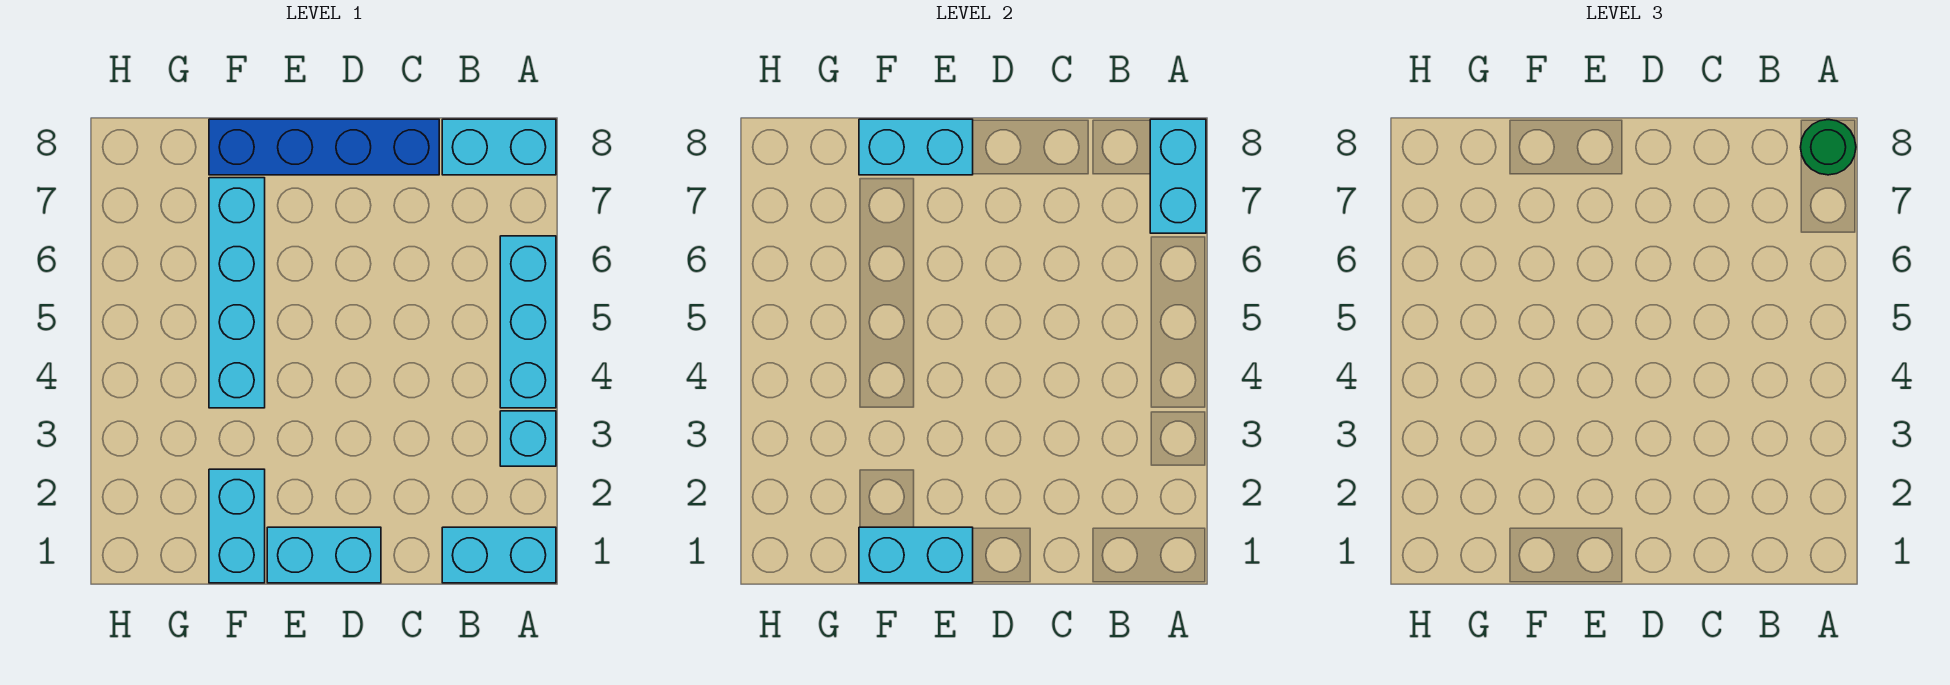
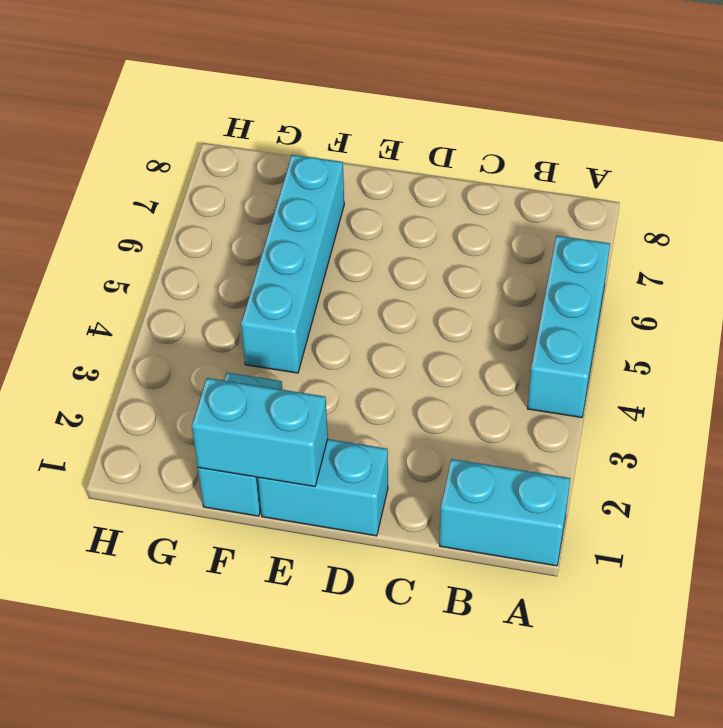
none -> cyan 1x1 brick [500,411,556,466]
none -> cyan 1x2 brick [442,119,556,175]
none -> blue 1x4 brick [209,119,439,175]

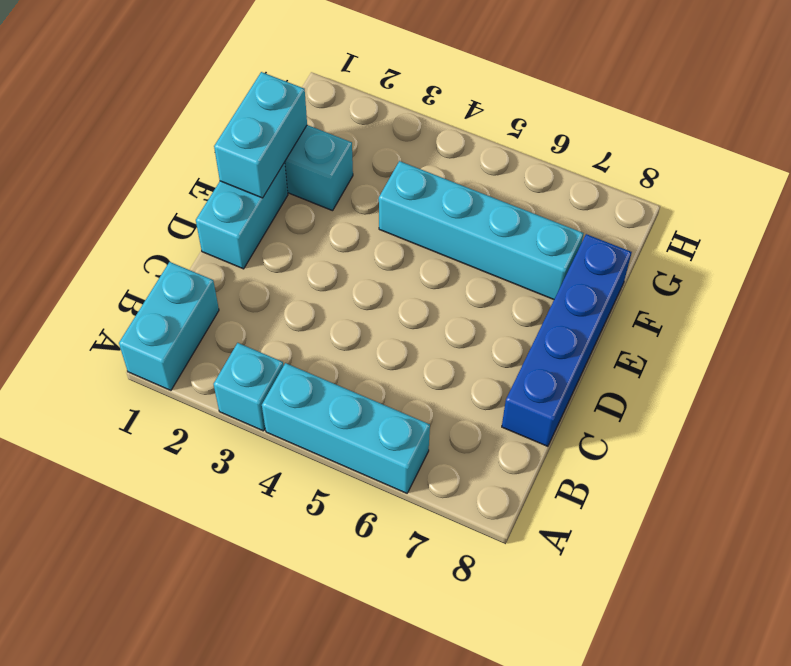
none -> cyan 1x2 brick [442,119,556,175]
none -> cyan 1x2 brick [1150,119,1206,233]
none -> cyan 1x2 brick [859,119,973,175]

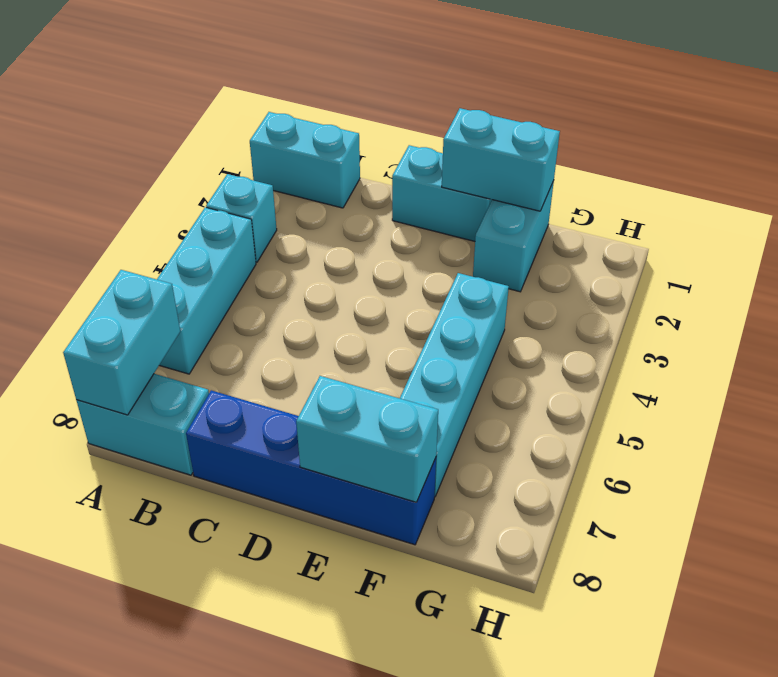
none -> green 1x1 round brick [1801,120,1856,175]

